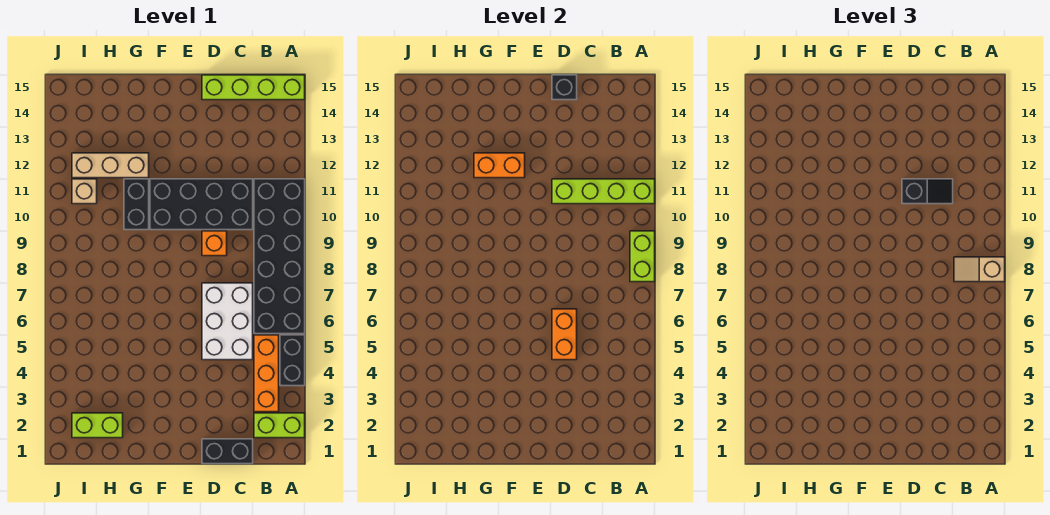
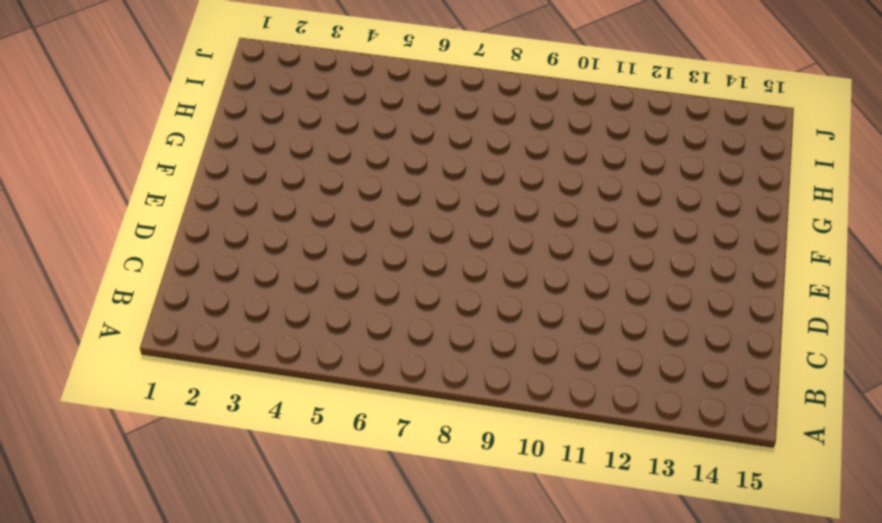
none -> lime 1x2 brick [254,413,305,438]
none -> black 1x2 brick [280,335,305,386]
none -> black 2x6 brick [254,179,305,334]

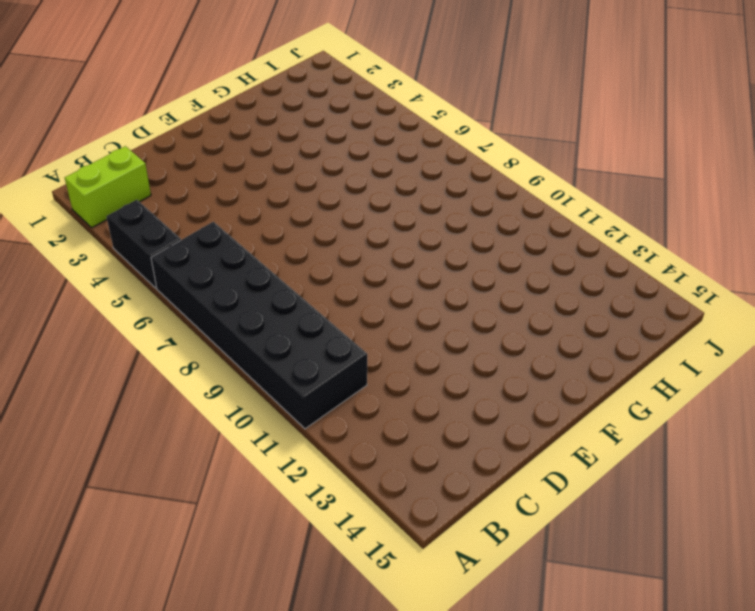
none -> lime 1x4 brick [202,75,305,100]
none -> orange 1x3 brick [254,335,279,412]
none -> black 1x2 brick [202,439,253,464]

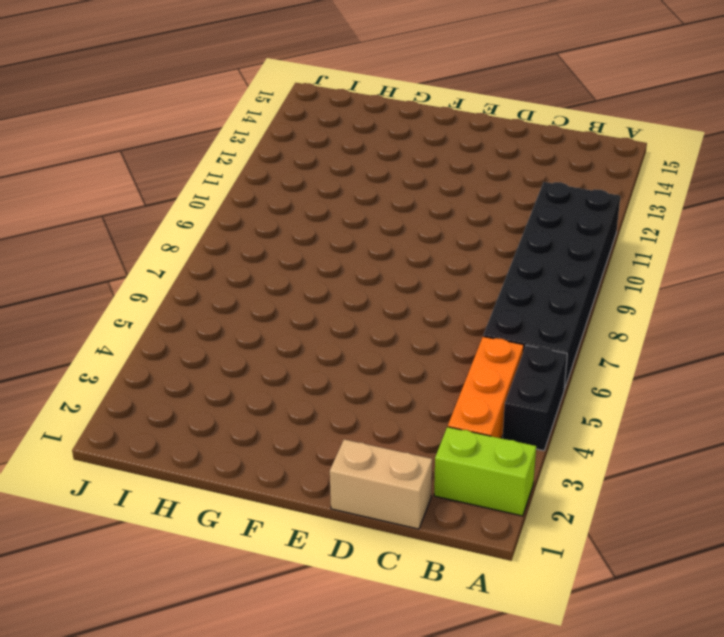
tan 1x2 brick [330,439,432,529] -> black 1x2 brick [202,439,253,464]
none -> lime 1x4 brick [202,75,305,100]
none -> white 2x3 brick [202,283,253,360]
none -> black 2x4 brick [150,179,253,230]

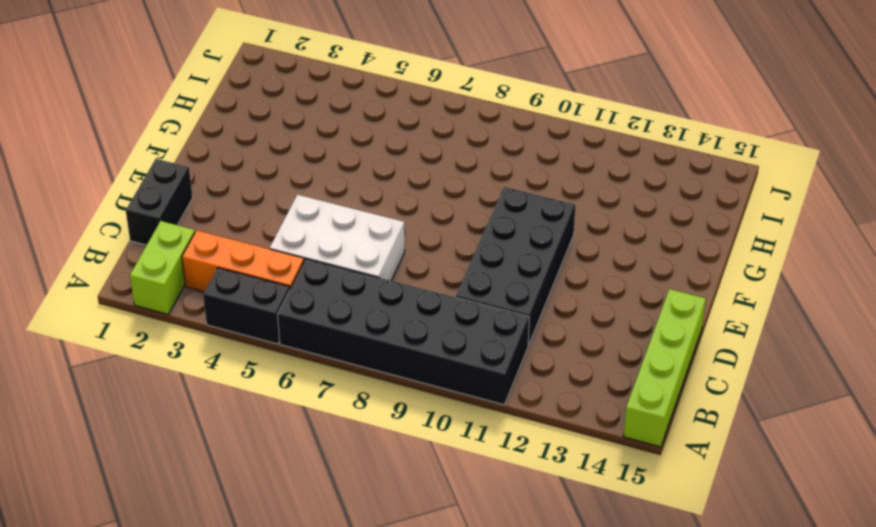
none -> orange 1x1 brick [202,231,227,256]
none -> black 1x2 brick [124,179,149,230]
none -> tan 1x3 brick [72,153,149,178]

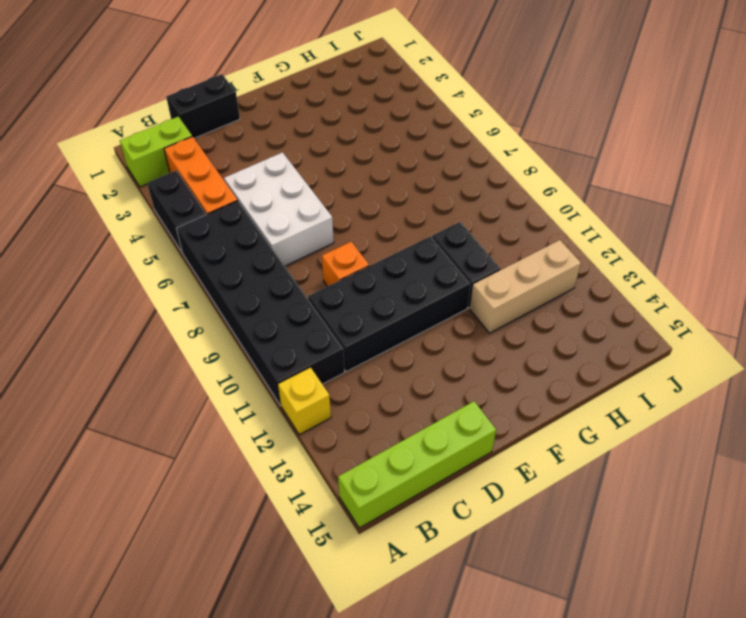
yellow 1x1 brick [278,368,331,435] -> none
none -> lime 1x2 brick [72,413,123,438]
none -> tan 1x1 brick [72,179,97,204]
none -> lime 1x2 brick [630,231,655,282]

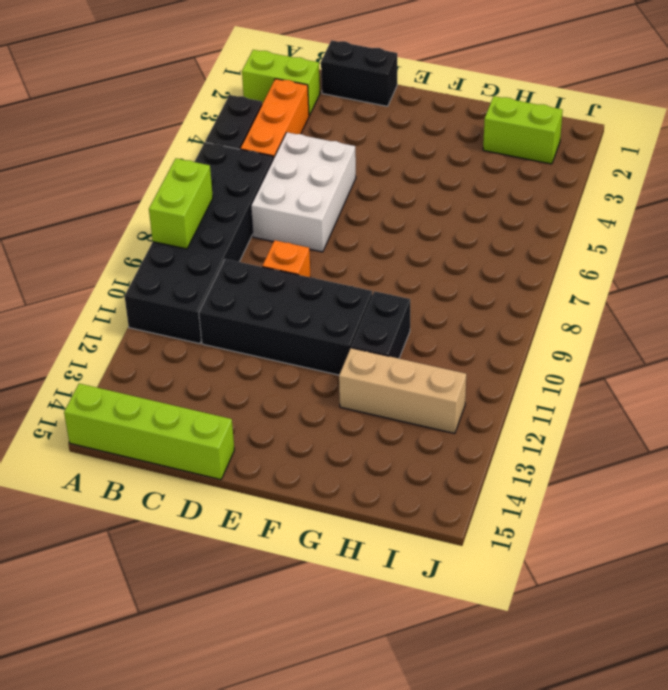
none -> tan 1x1 brick [72,179,97,204]
none -> lime 1x4 brick [552,179,655,204]
none -> orange 1x2 brick [552,309,577,360]

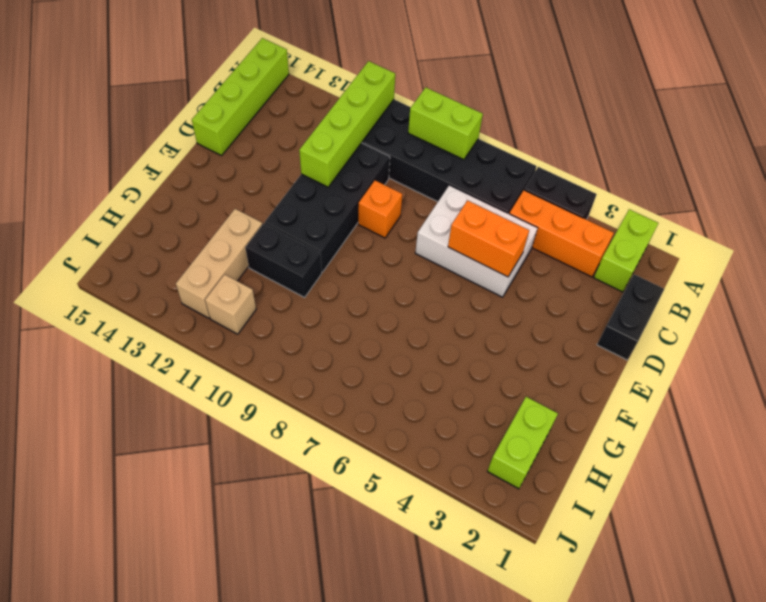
none -> black 1x1 brick [552,75,577,100]
none -> orange 1x2 brick [474,153,525,178]
none -> tan 1x2 slope [954,257,1005,282]

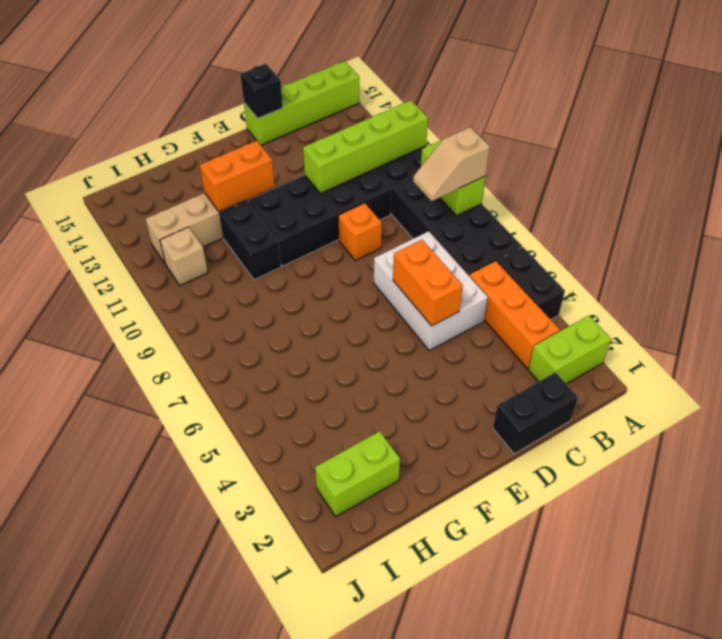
none -> black 1x2 slope [902,179,953,204]

